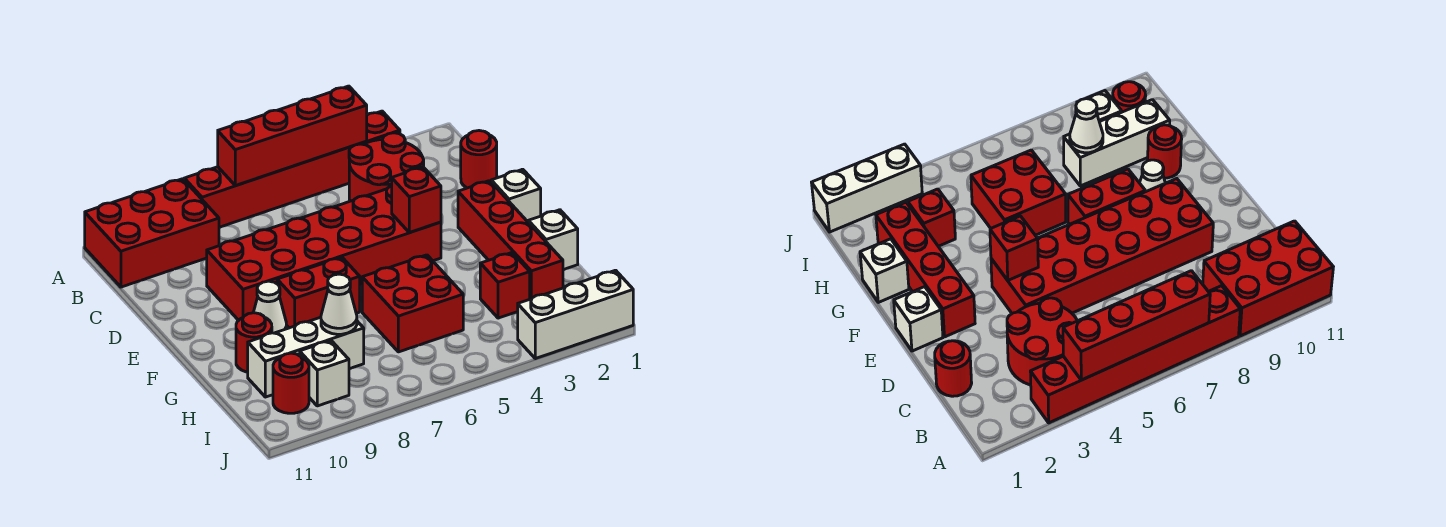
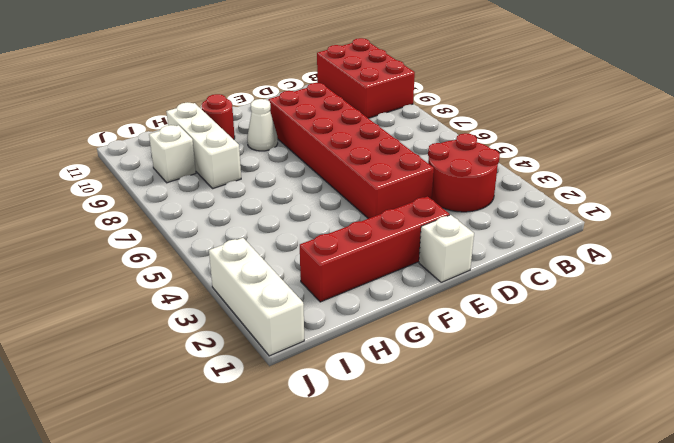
none -> red 1x6 brick [184,111,400,227]
none -> red 1x1 round brick [461,131,497,188]
none -> red 1x2 brick [277,257,360,328]

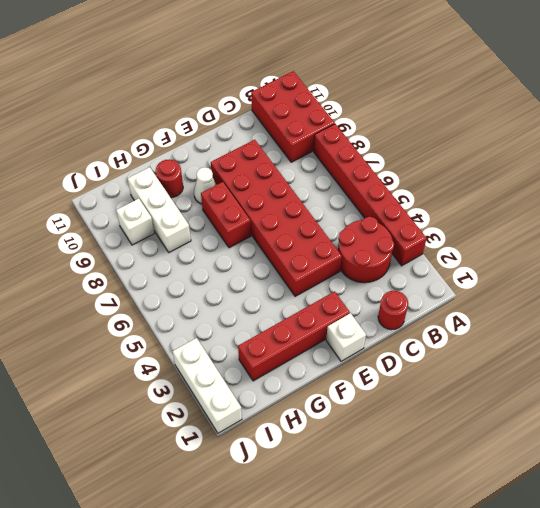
none -> white 1x1 brick [528,210,578,270]
none -> red 2x2 brick [362,255,463,352]
none -> red 1x1 brick [480,253,530,318]

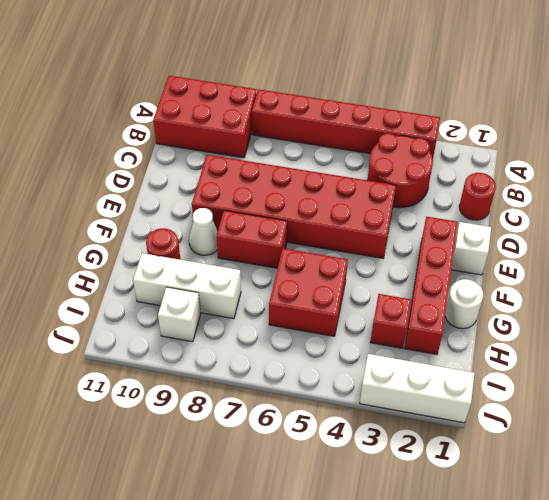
white 1x1 round brick [445,279,483,329] -> white 1x1 brick [528,210,578,270]
none -> red 1x1 round brick [273,353,309,413]
none -> red 1x4 brick [218,86,367,186]
none -> red 1x1 brick [392,167,441,232]

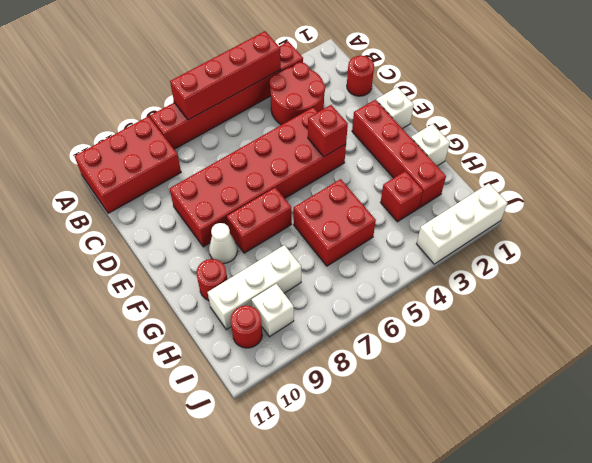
none -> white 1x1 cone [321,274,357,334]

